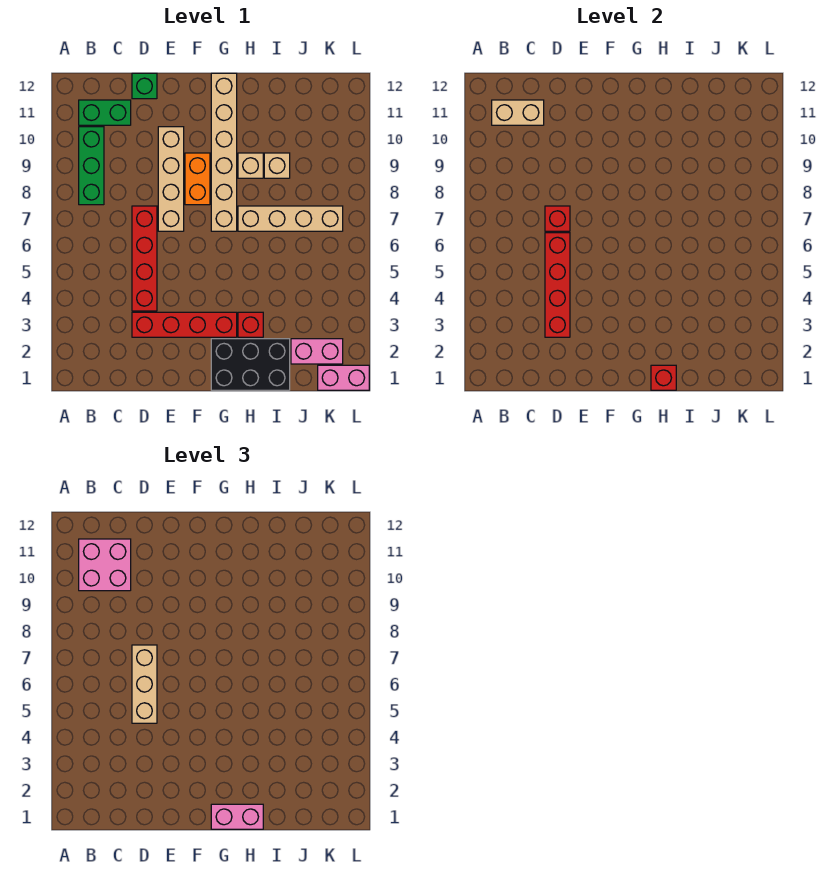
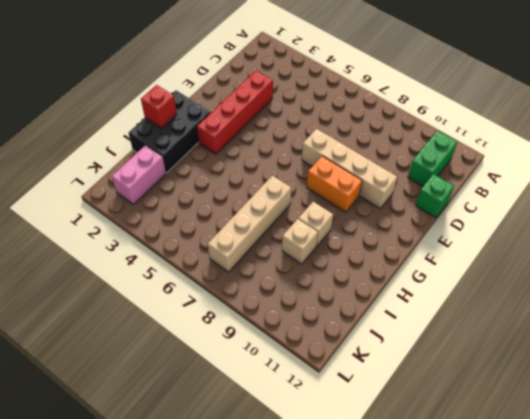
none -> green 1x3 brick [79,127,104,205]
none -> red 1x4 brick [132,206,157,311]
none -> tan 1x6 brick [211,73,237,231]

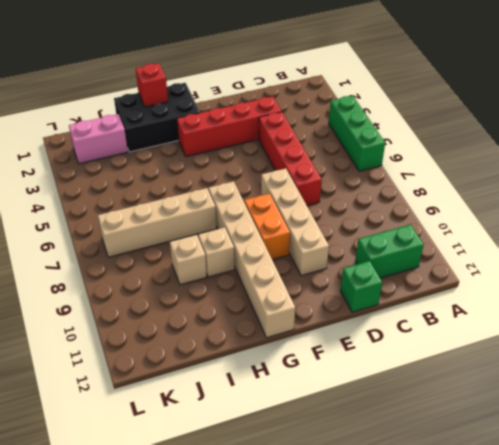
green 1x3 brick [329,95,385,171] -> green 1x3 brick moved to [79,127,104,205]
none -> red 1x1 brick [238,312,263,337]
none -> pink 1x2 brick [318,365,369,390]
none -> tan 1x2 brick [492,100,544,125]

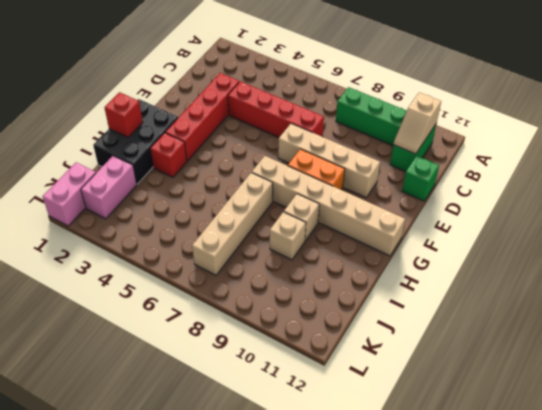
tan 1x2 slope [394,92,441,154] -> tan 1x2 brick [492,100,544,125]
none -> red 1x4 brick [545,233,570,337]
none -> red 1x1 brick [545,206,570,231]
none -> pink 2x2 brick [79,539,131,591]

